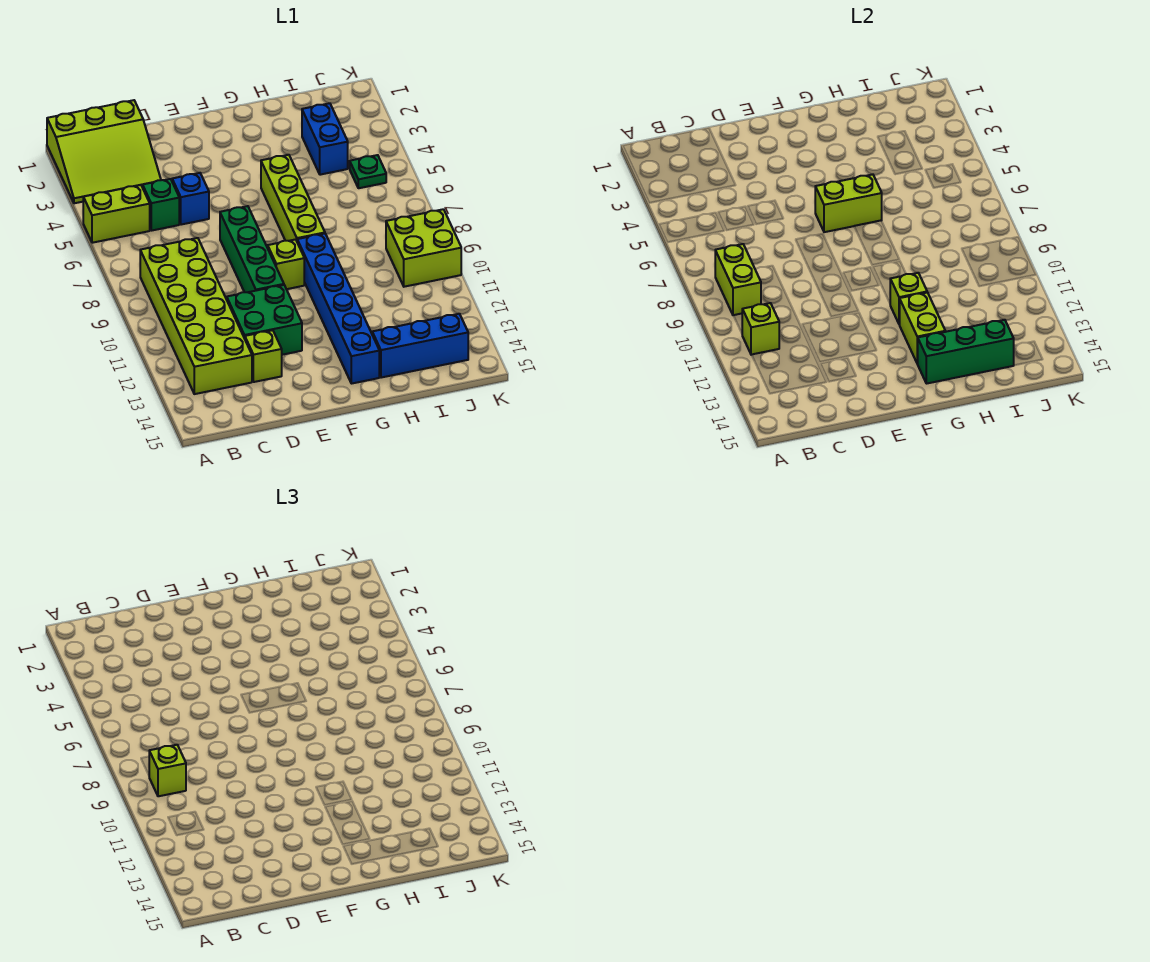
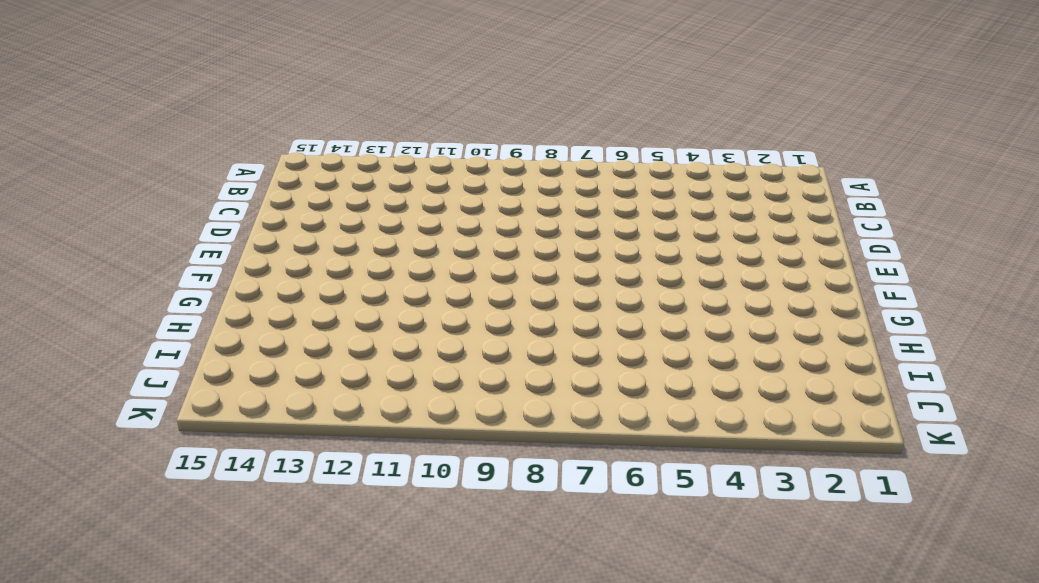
none -> lime 3x3 slope [47,100,161,203]
none -> lime 1x2 brick [83,185,150,243]
none -> lime 2x6 brick [140,238,252,394]

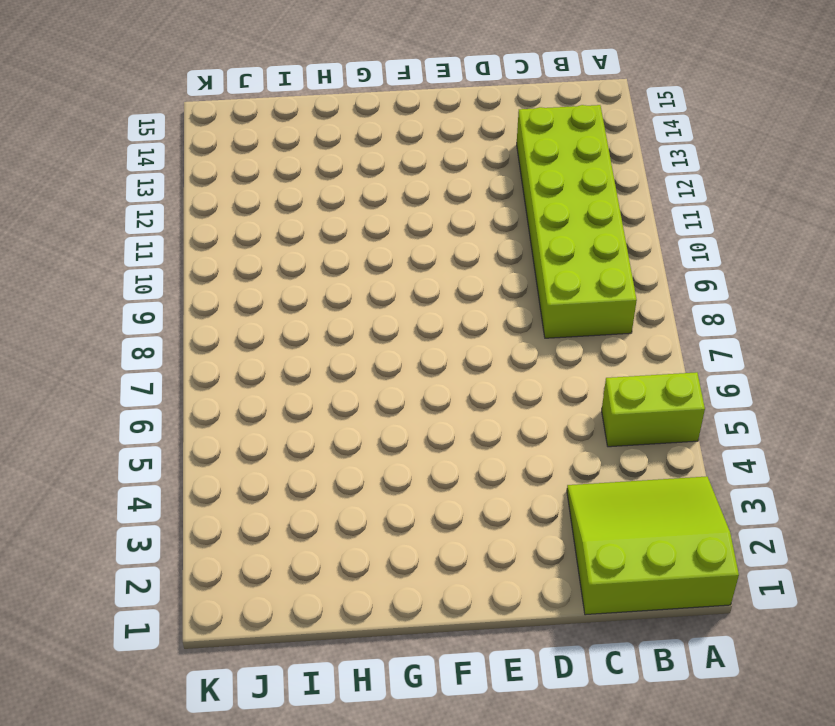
none -> green 1x1 brick [143,179,179,231]
none -> blue 1x1 brick [172,173,209,225]
none -> green 2x2 brick [227,285,302,355]

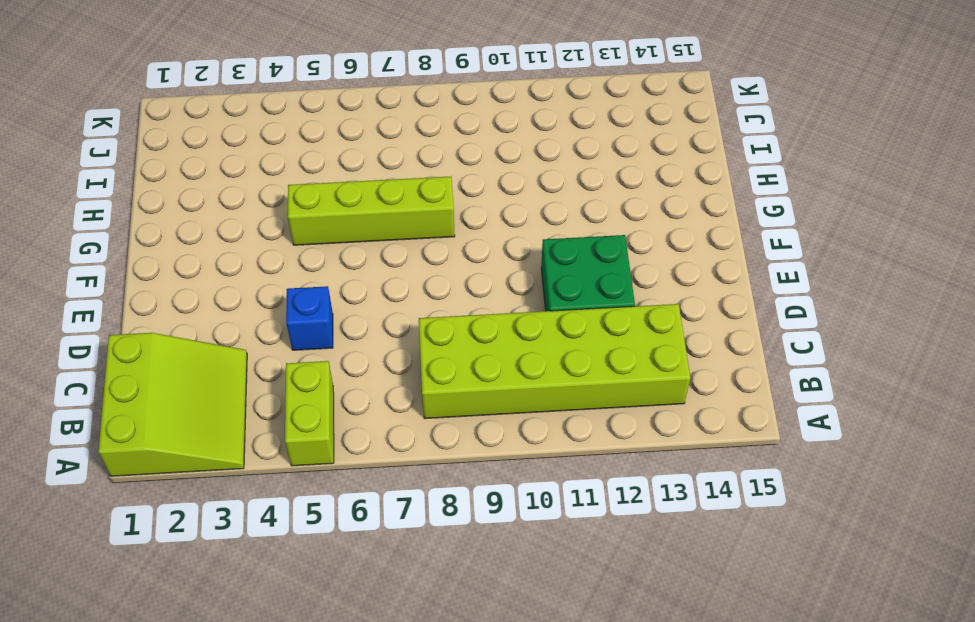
none -> green 1x1 brick [143,179,179,231]
none -> lime 1x1 brick [245,330,282,382]
none -> green 1x4 brick [220,206,284,292]

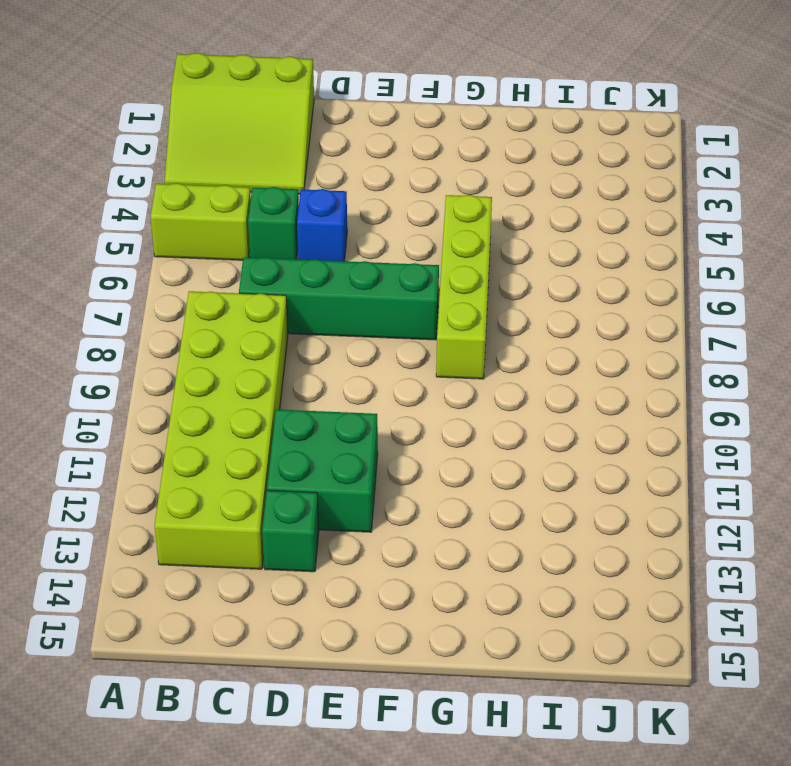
green 1x4 brick [239,257,439,340] -> green 1x4 brick turned to [220,206,284,292]
green 1x1 brick [262,490,319,572] -> lime 1x1 brick [245,330,282,382]
none -> lime 1x1 brick [268,239,304,289]
none -> blue 1x6 brick [297,234,379,384]
none -> blue 1x3 brick [372,314,468,378]

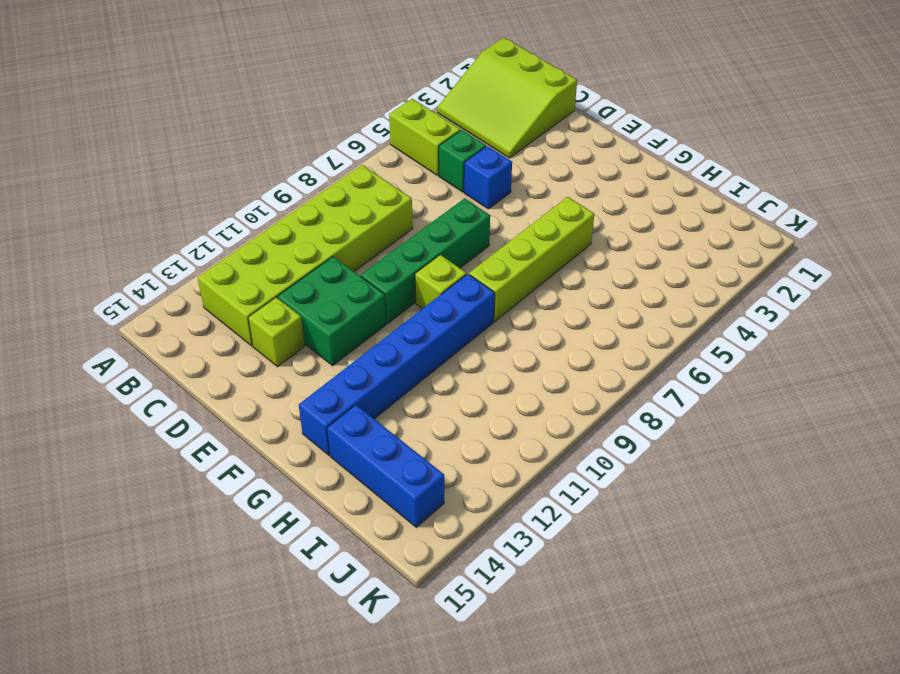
none -> blue 1x2 brick [302,103,348,175]
none -> green 1x1 plate [350,155,386,188]
none -> lime 2x2 brick [386,209,461,287]

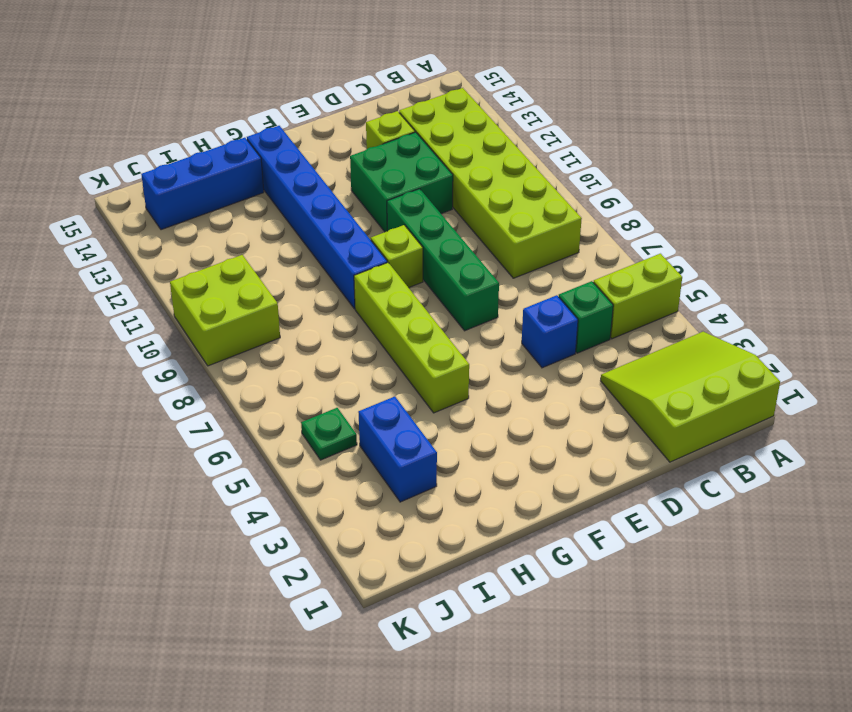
none -> lime 1x2 brick [715,244,761,315]
none -> lime 1x1 brick [742,303,779,355]
none -> lime 1x2 brick [815,174,882,232]

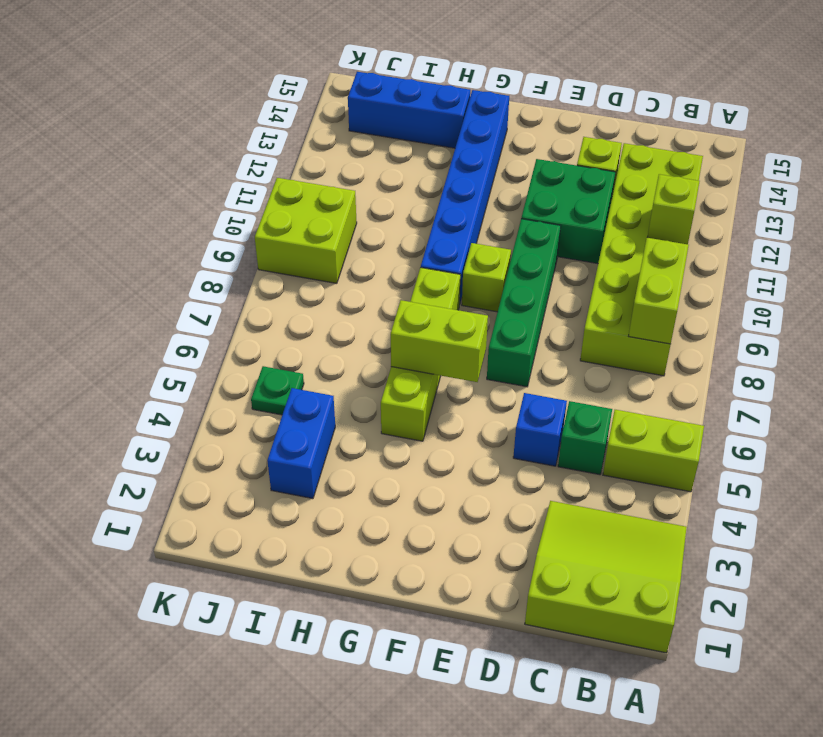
none -> lime 1x1 brick [890,273,927,325]
none -> lime 1x2 brick [900,292,945,364]
none -> green 1x3 brick [918,320,1014,384]

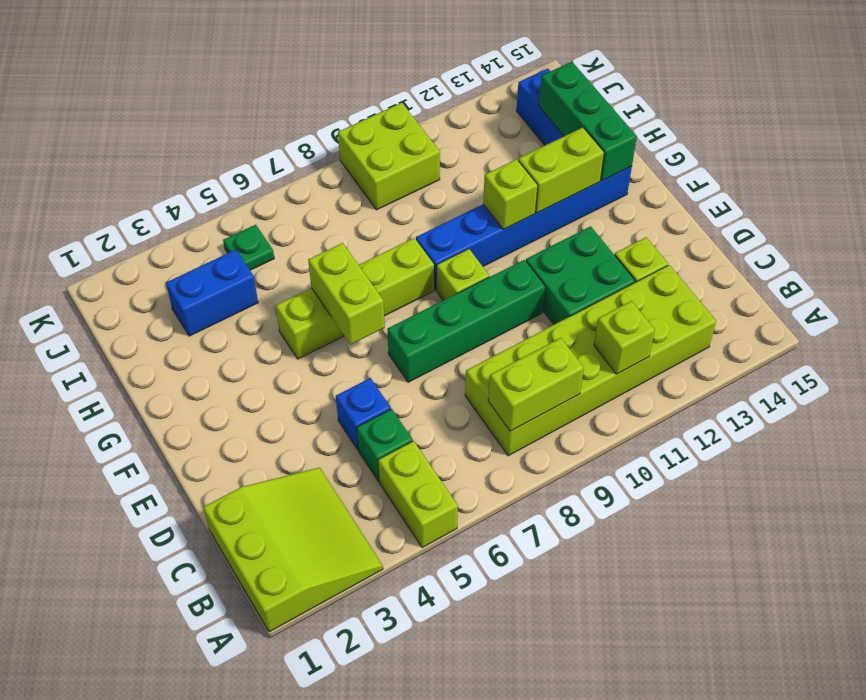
none -> lime 1x1 brick [149,745,186,796]

